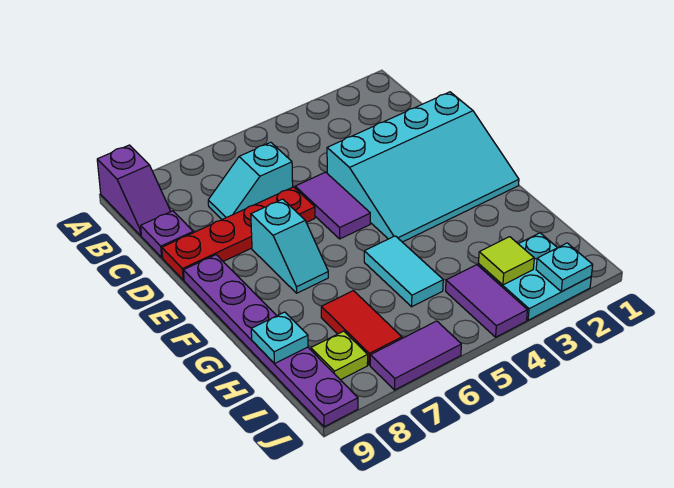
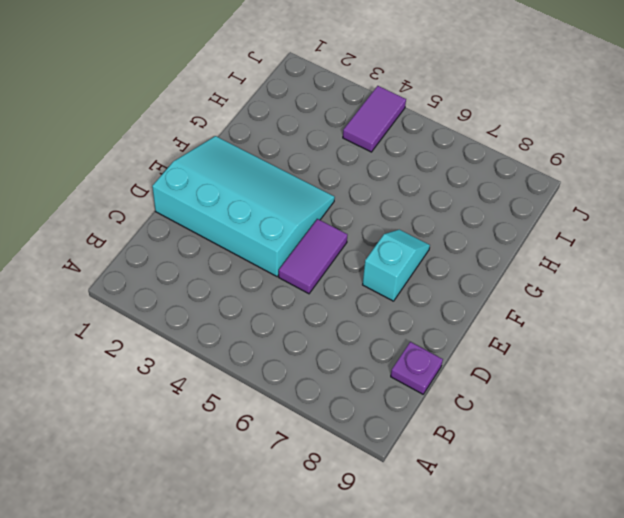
none -> purple 1x2 slope [97,145,171,236]
none -> cyan 1x2 slope [208,142,293,219]
none -> red 1x4 plate [162,187,315,280]

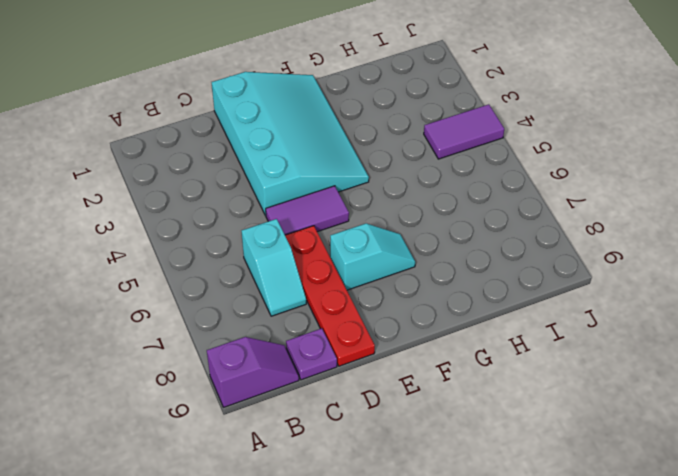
none -> purple 1x6 plate [184,255,358,427]
none -> cyan 1x2 tile [364,236,443,307]
none -> red 1x2 tile [321,291,402,365]

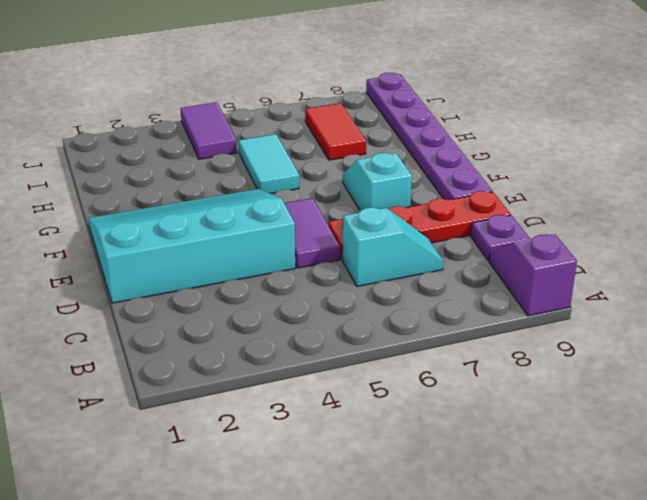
none -> cyan 2x2 plate [478,233,591,320]
none -> lime 1x1 plate [311,331,368,380]
none -> purple 1x2 tile [370,321,461,390]

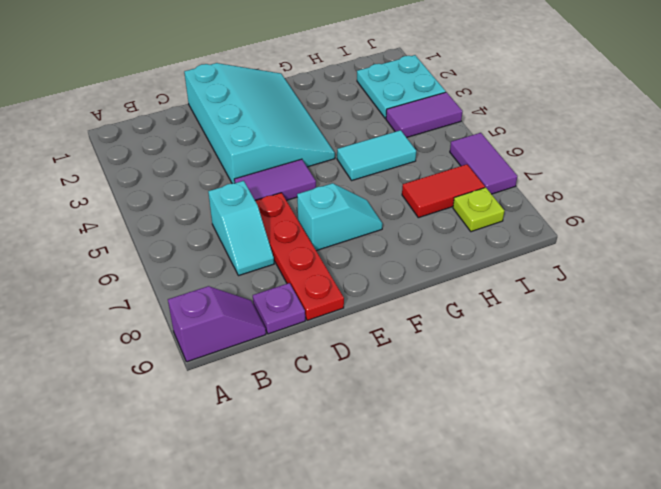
none -> purple 1x6 plate [184,255,358,427]
none -> cyan 1x1 plate [251,312,308,364]
none -> lime 1x1 tile [479,237,534,285]

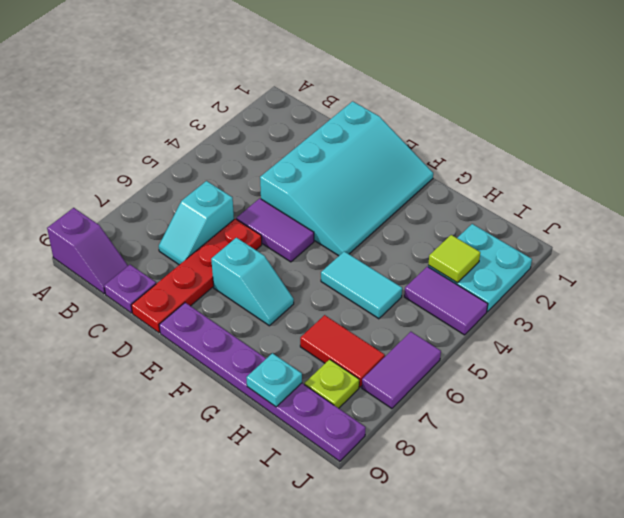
none -> cyan 1x1 plate [536,243,593,292]

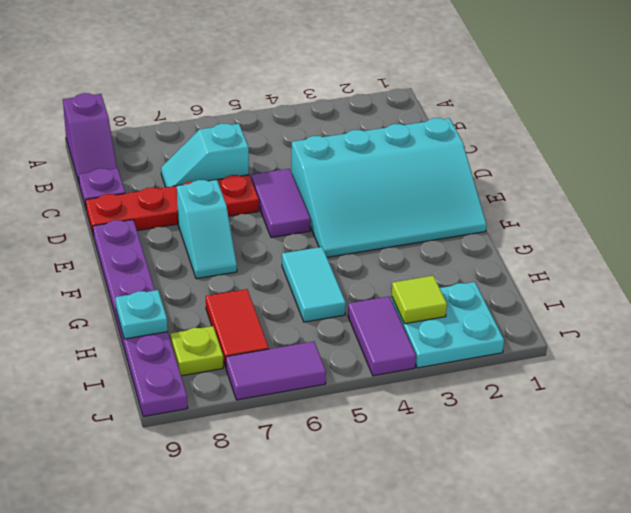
none -> cyan 1x1 plate [536,243,593,292]

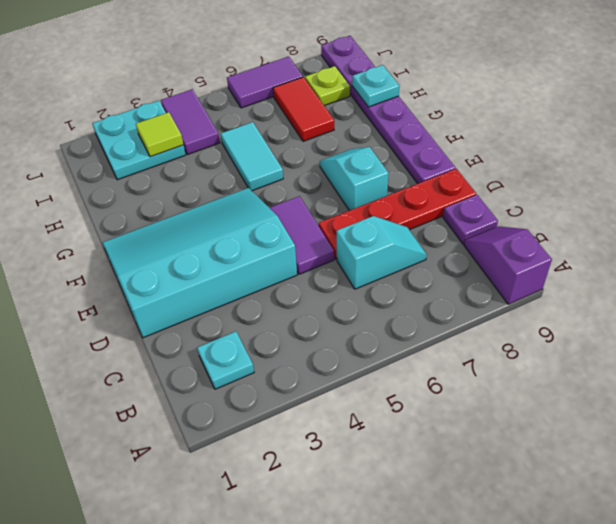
cyan 1x1 plate [197,331,254,389] -> cyan 1x1 plate moved to [536,243,593,292]

